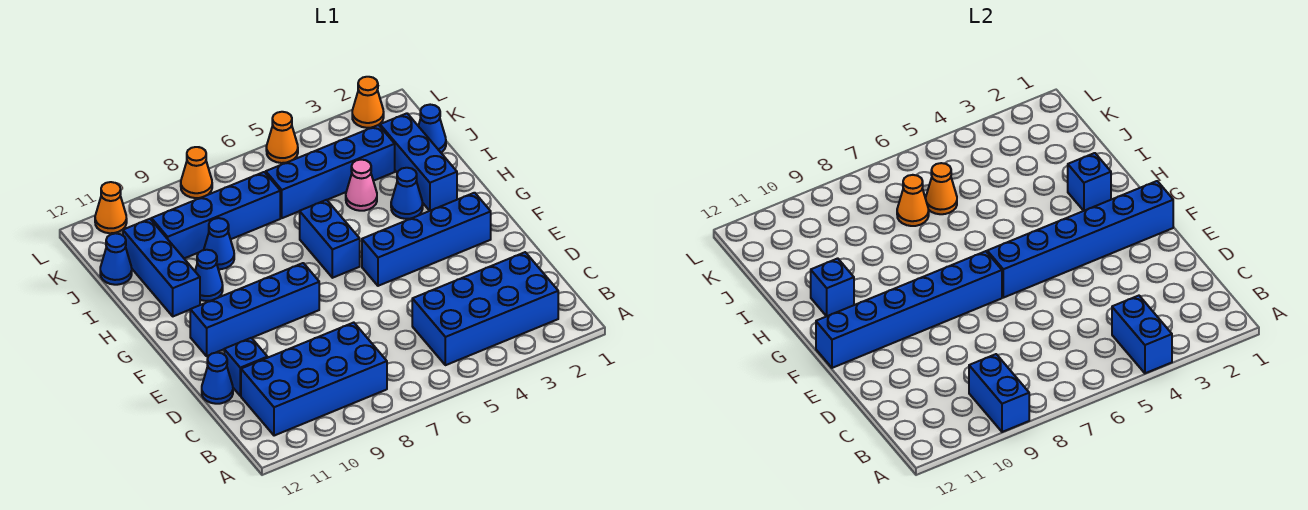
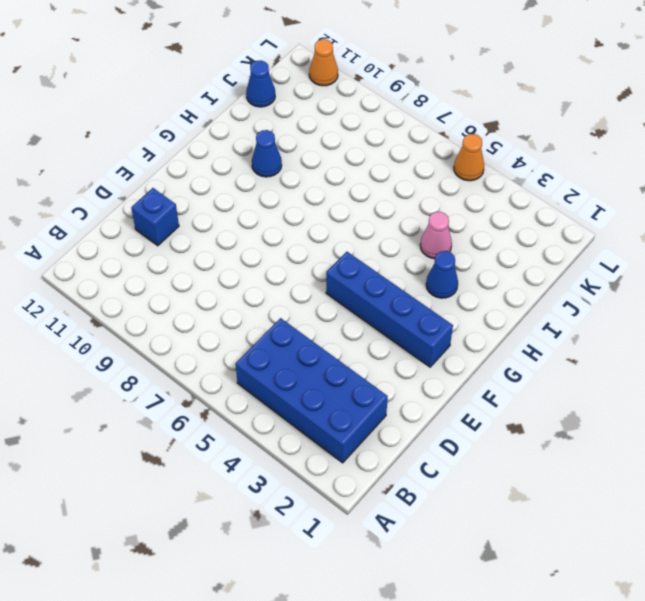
none -> blue 2x4 brick [241,323,387,436]
none -> blue 1x1 cone [202,353,233,404]
none -> blue 1x4 brick [190,263,319,356]

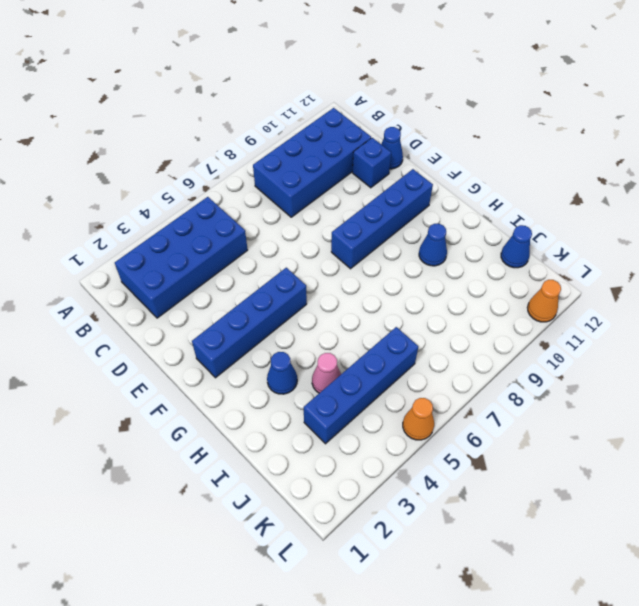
none -> blue 1x2 brick [300,200,360,278]
none -> blue 1x3 brick [380,113,457,211]
none -> blue 1x3 brick [123,219,200,316]

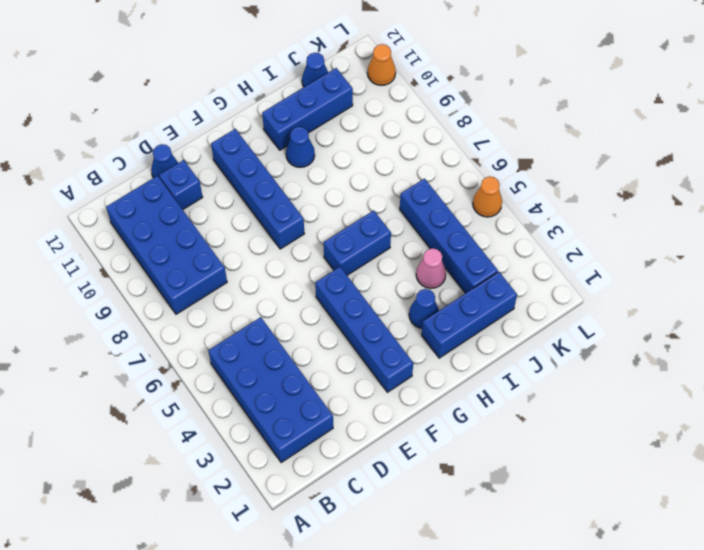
none -> blue 1x1 cone [204,218,234,269]
none -> blue 1x1 cone [418,105,446,152]
none -> blue 1x4 brick [151,172,280,258]

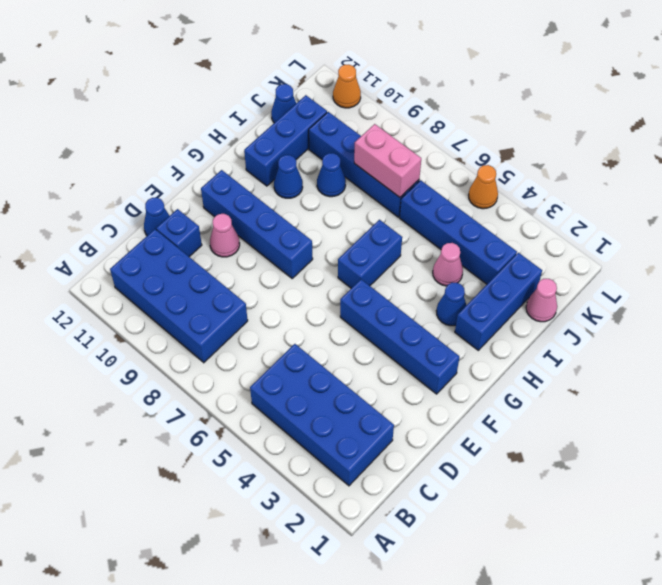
pink 1x1 cone [210,214,240,257] -> none
pink 1x1 cone [526,279,557,322] -> blue 1x1 cone [418,105,446,152]
pink 1x2 brick [354,124,421,197] -> orange 1x1 cone [897,175,929,226]
none -> orange 1x1 cone [352,77,384,128]
none -> orange 1x1 cone [181,147,212,198]
none -> blue 1x2 brick [1112,296,1172,373]

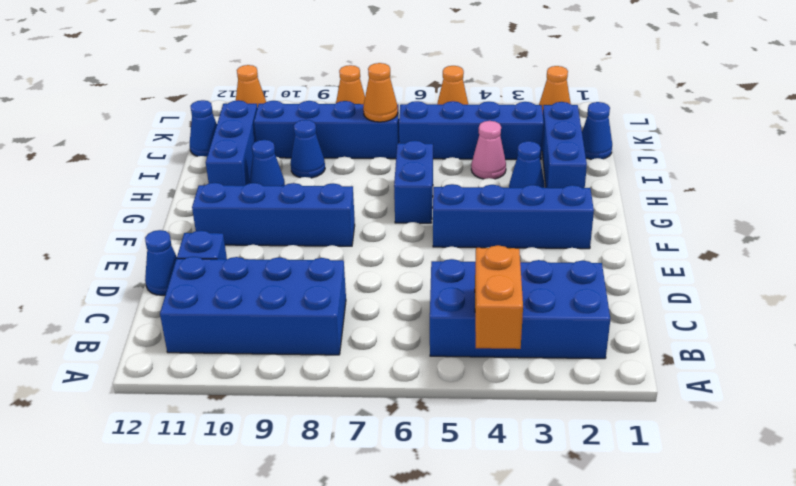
orange 1x2 brick [475,245,523,349] -> blue 1x2 brick [1112,296,1172,373]
none -> blue 1x2 brick [969,354,1029,432]
none -> blue 1x6 brick [987,181,1173,298]
none -> blue 1x6 brick [816,251,1002,368]

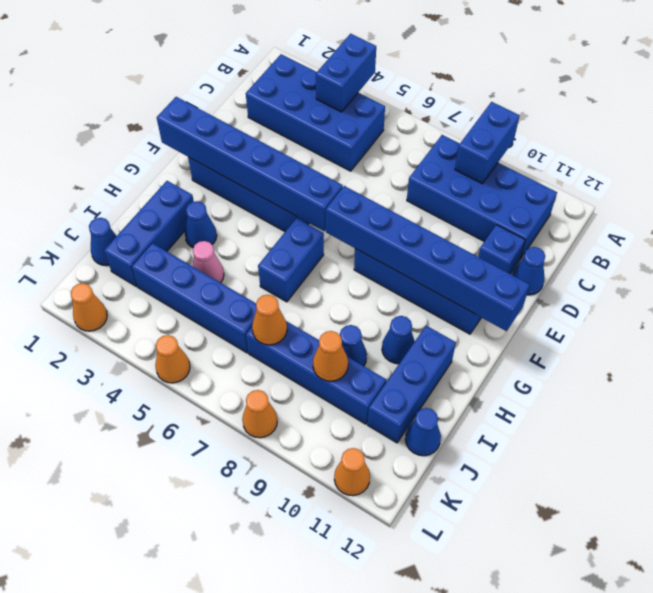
orange 1x1 cone [313,331,348,381] -> orange 1x1 cone moved to [926,163,957,214]
none -> blue 1x1 brick [1068,153,1111,211]
none -> blue 1x1 brick [811,258,854,316]

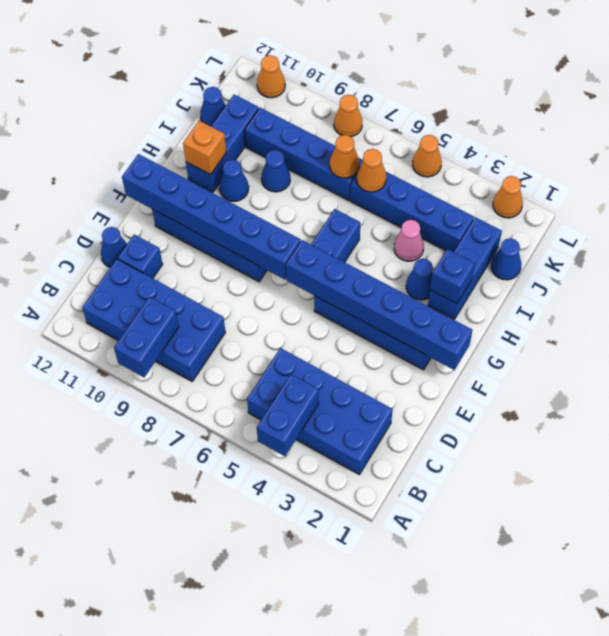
orange 1x1 brick [183,121,226,175] -> blue 1x1 brick [811,258,854,316]

